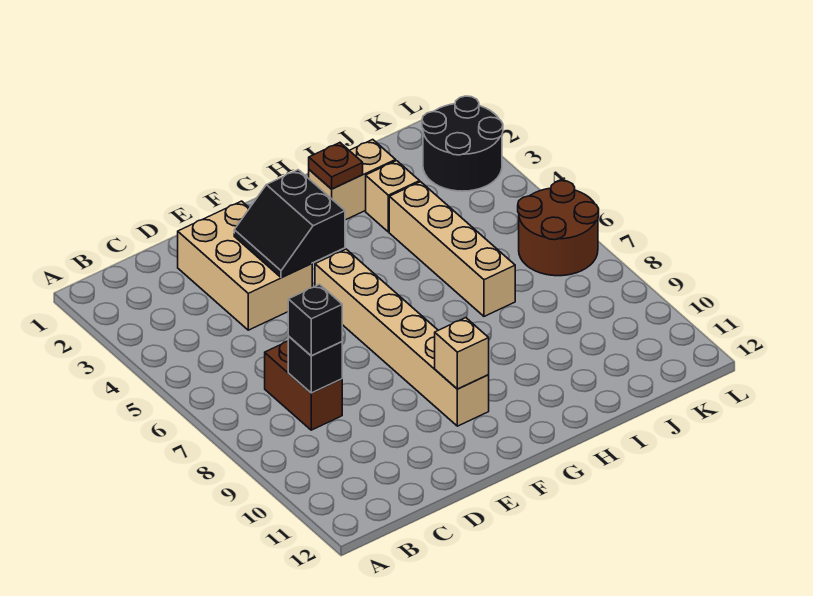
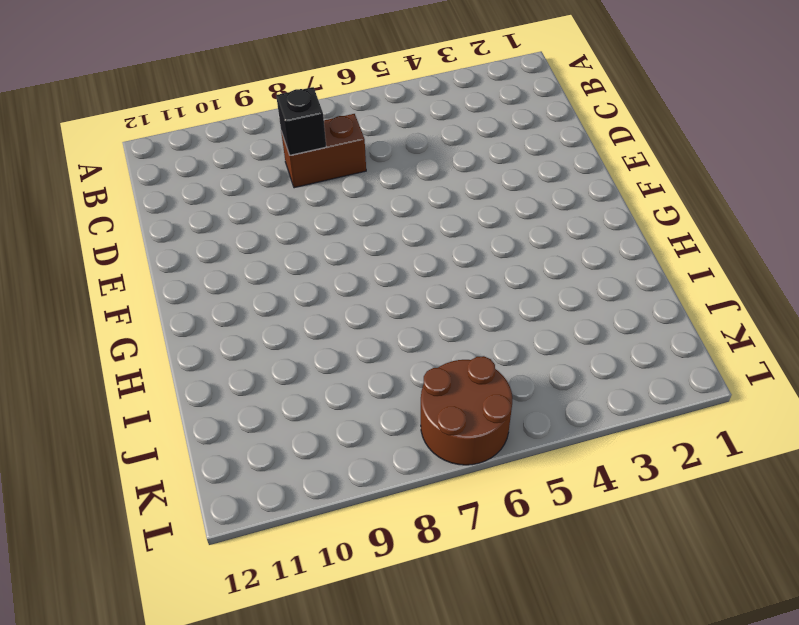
none -> tan 2x3 brick [178,201,312,330]
none -> tan 1x6 brick [315,249,489,426]
none -> tan 1x2 brick [309,140,396,220]

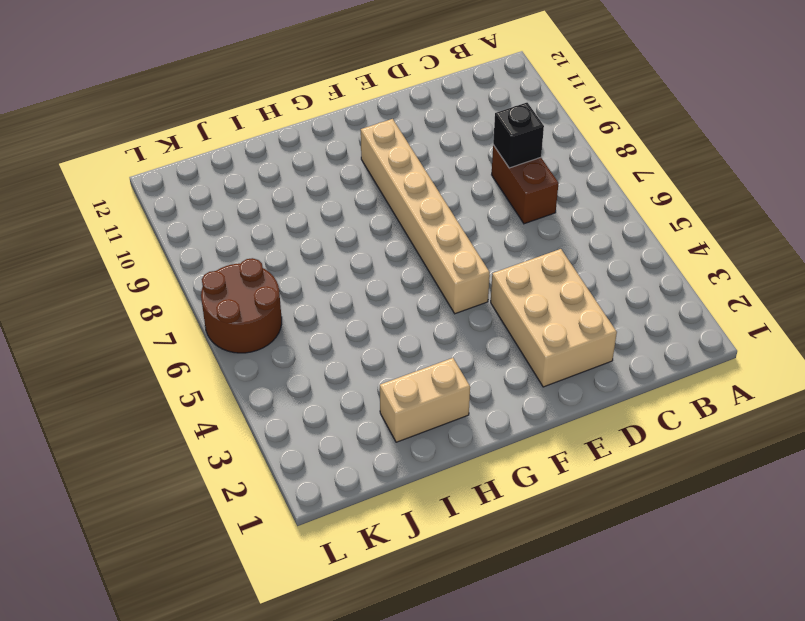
none -> tan 1x1 brick [366,161,420,232]
none -> tan 1x4 brick [389,182,515,316]
none -> black 2x2 round brick [422,96,503,191]

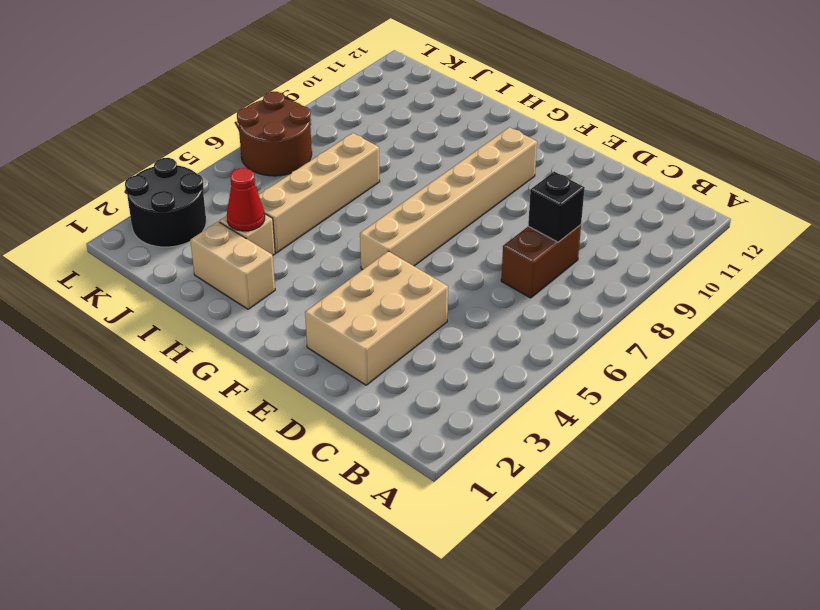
red 1x1 cone [227,168,265,231] -> none
none -> black 2x2 slope [234,170,345,278]
none -> tan 1x1 brick [435,318,489,389]
none -> brown 1x1 plate [309,143,363,189]

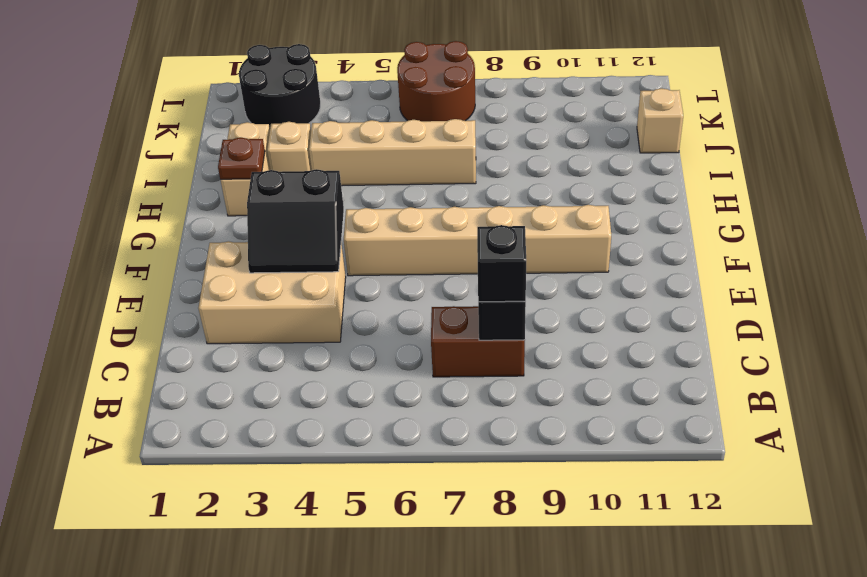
tan 1x1 brick [637,88,683,153] -> tan 1x1 brick moved to [435,318,489,389]

